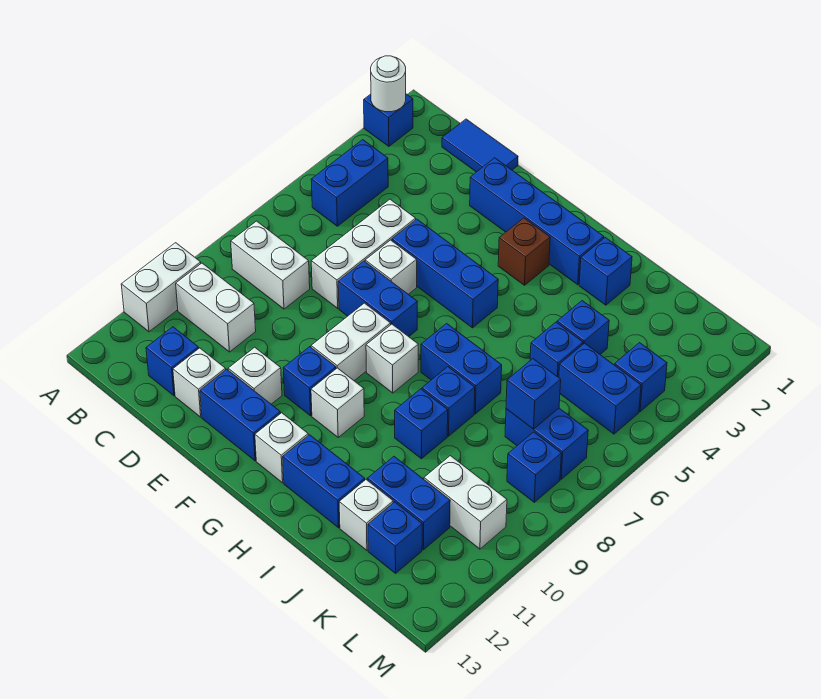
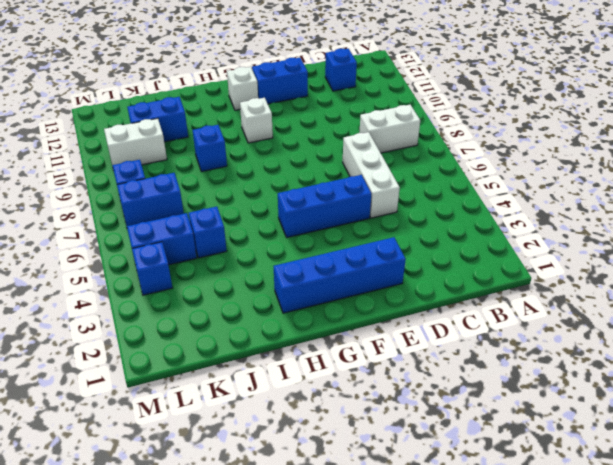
none -> blue 1x1 brick [364,94,413,146]
none -> white 1x2 brick [121,243,201,332]
none -> blue 1x2 brick [311,140,388,226]
none -> white 1x2 brick [176,263,256,352]

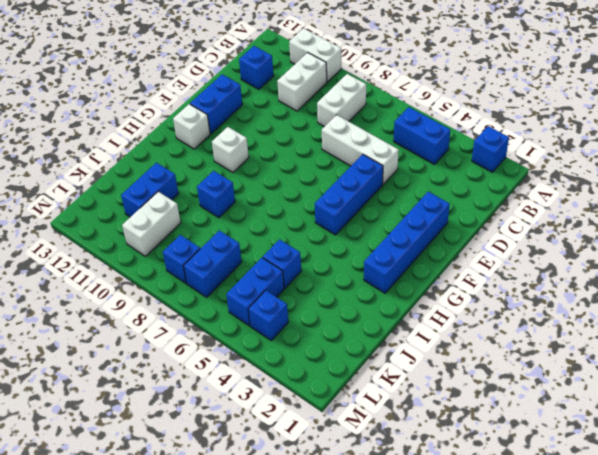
none -> blue 1x2 tile [442,119,518,172]
none -> white 1x1 brick [173,348,226,417]
none -> white 1x1 brick [365,240,417,294]
none -> blue 1x2 brick [338,261,417,337]

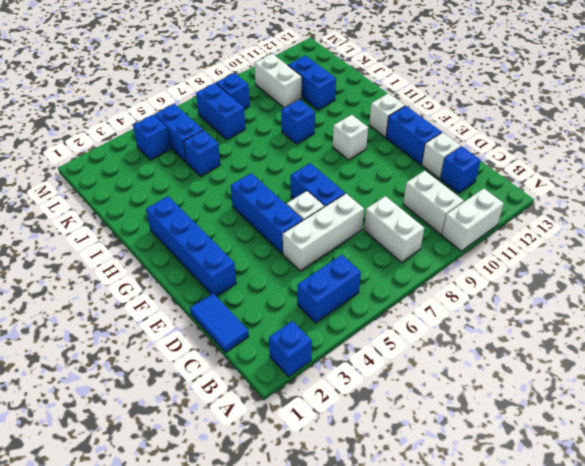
none -> white 1x1 brick [228,347,282,404]
none -> white 1x2 brick [311,303,391,381]
none -> blue 1x1 brick [283,347,336,416]
none -> brown 1x1 brick [498,218,550,285]

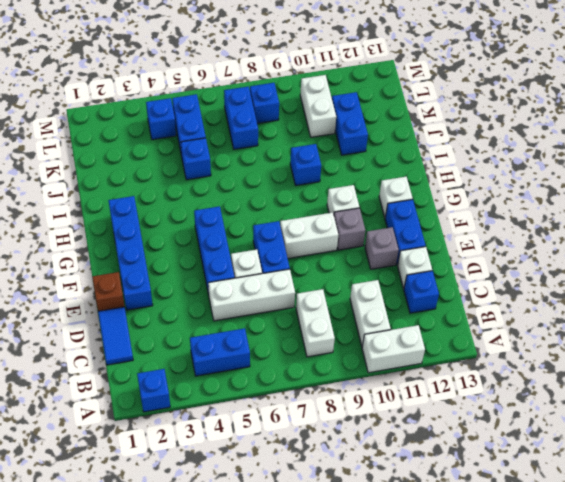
brown 1x1 brick [92,272,125,311] -> brown 1x1 brick moved to [498,218,550,285]
grey 1x1 brick [365,227,399,269] -> white 1x1 brick [228,347,282,404]
grey 1x1 brick [334,208,365,250] -> blue 1x1 brick [283,347,336,416]
none -> white 1x1 brick [366,324,418,393]
none -> blue 1x2 brick [421,323,502,414]
none -> blue 1x2 brick [283,435,365,528]
none -> blue 1x1 brick [579,238,632,305]

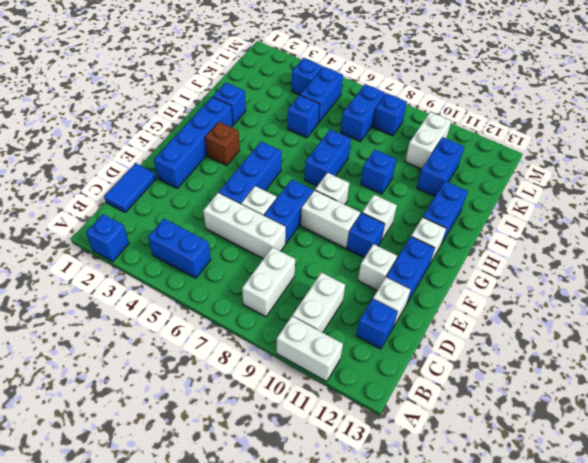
none -> blue 1x1 brick [422,367,475,436]
none -> blue 1x1 brick [557,301,609,354]
none -> white 1x1 brick [339,480,393,550]
none -> blue 1x1 brick [368,502,422,573]

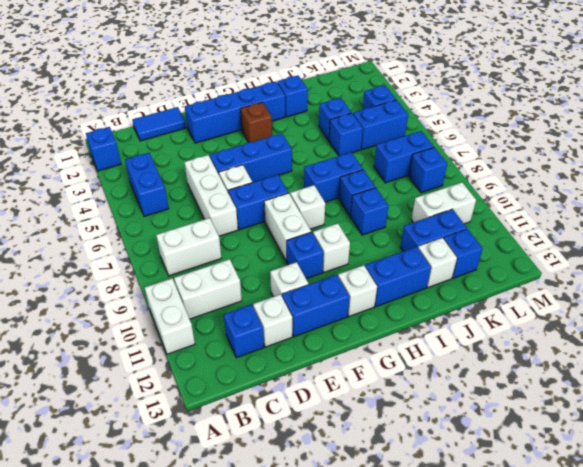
none -> white 1x1 round brick [371,56,406,112]
none -> blue 1x1 brick [506,359,561,429]

